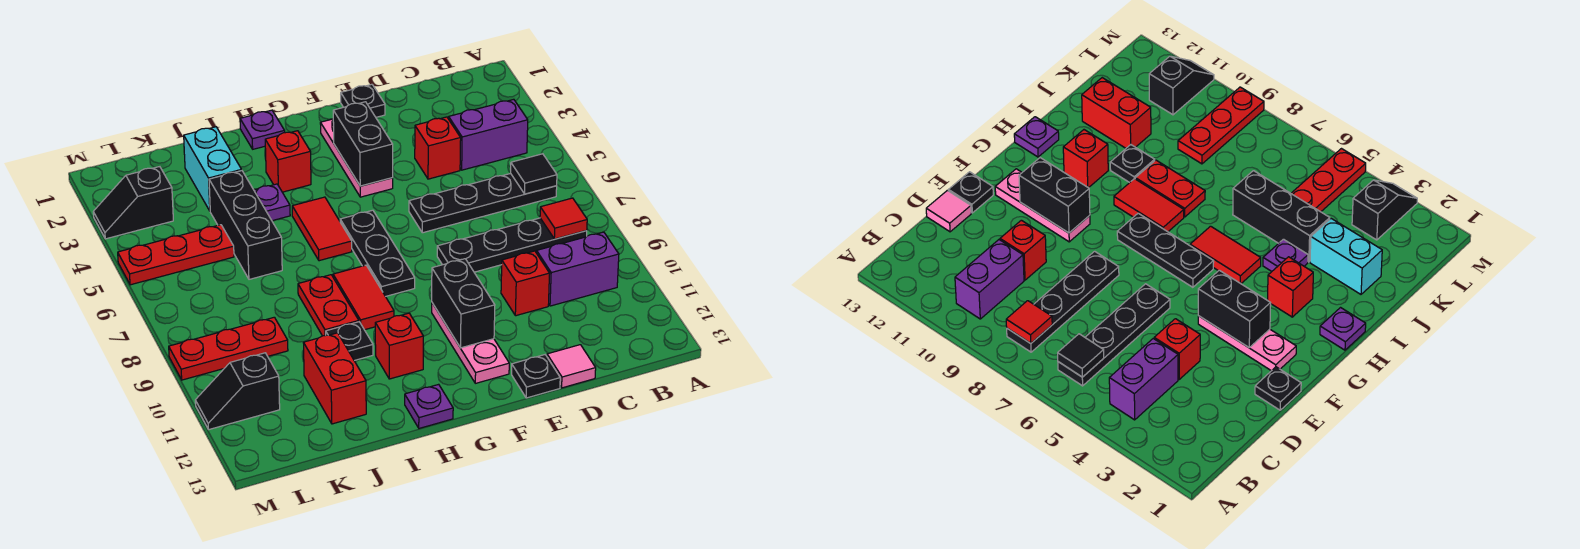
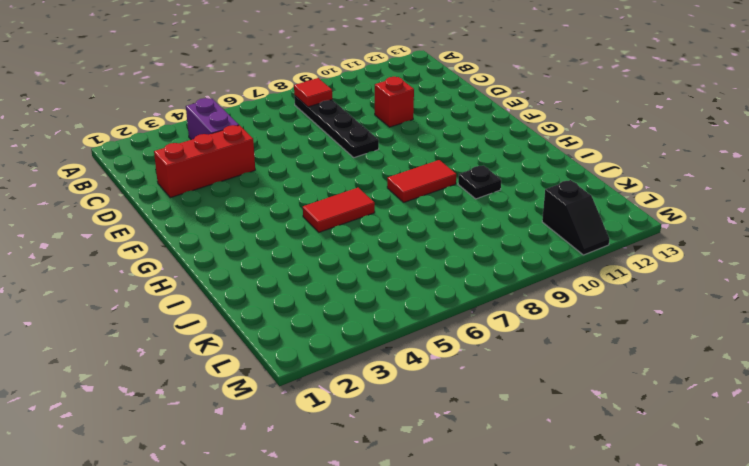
red 1x3 brick [154,125,255,198] -> red 1x1 brick [415,117,461,179]
none -> black 1x4 plate [409,174,557,233]
none -> purple 1x2 brick [537,232,619,306]
none -> pink 1x1 tile [547,345,596,388]
none -> black 1x1 plate [341,84,385,117]

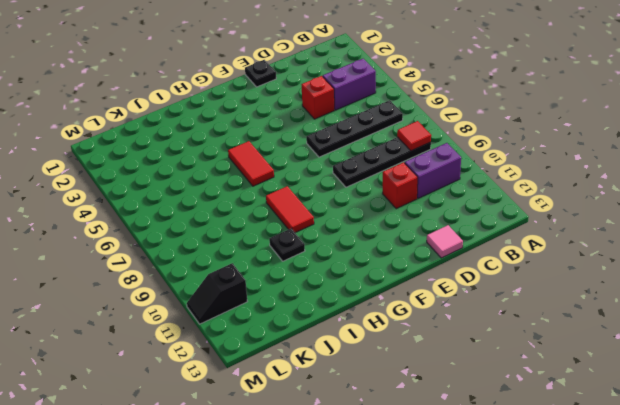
none -> black 1x1 plate [512,355,560,398]
none -> pink 1x3 plate [320,119,393,197]
none -> pink 1x3 plate [432,303,509,383]
none -> black 1x3 plate [340,210,415,296]

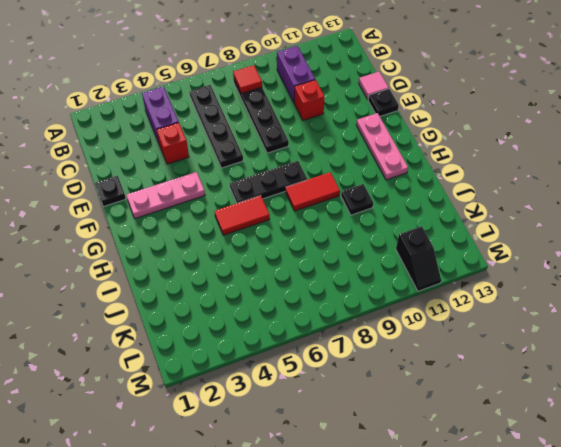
pink 1x3 plate [356,113,408,180] -> pink 1x3 plate turned to [432,303,509,383]
none -> purple 1x1 plate [240,110,285,149]
none -> red 1x1 brick [265,131,311,192]
none -> red 1x1 brick [375,313,423,379]
none -> purple 1x1 plate [405,384,453,428]

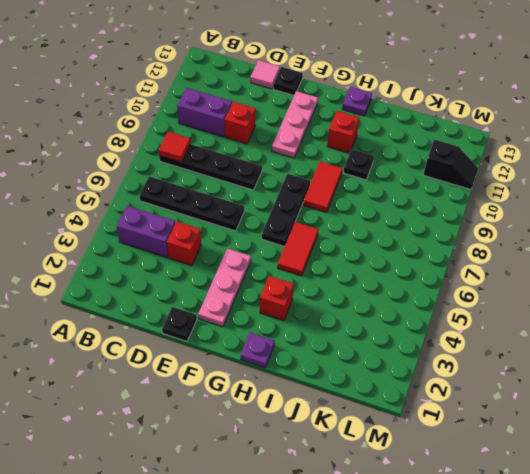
none -> purple 1x1 plate [254,184,290,221]
none -> red 1x2 plate [298,275,359,336]
none -> cyan 1x2 brick [184,127,242,211]
none -> black 1x3 brick [209,171,282,279]

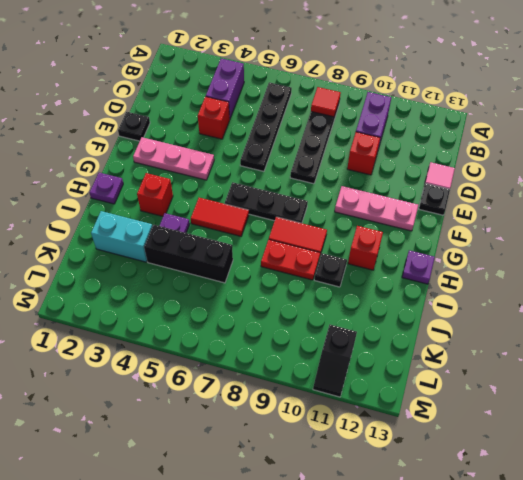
none -> red 1x2 brick [304,333,366,424]
none -> red 1x3 plate [118,225,234,285]
none -> red 1x3 plate [169,317,288,380]
none -> black 1x2 slope [93,167,173,239]

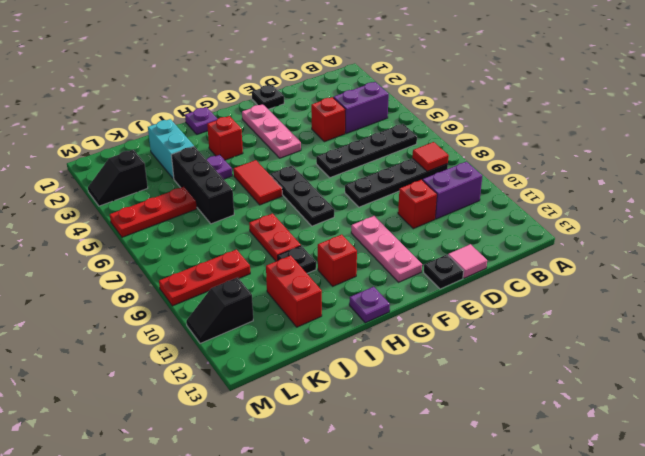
none -> red 1x2 tile [333,265,394,330]
none -> black 1x1 tile [511,154,557,194]
none -> black 1x2 brick [333,102,393,186]
none -> black 1x2 brick [432,259,495,348]

